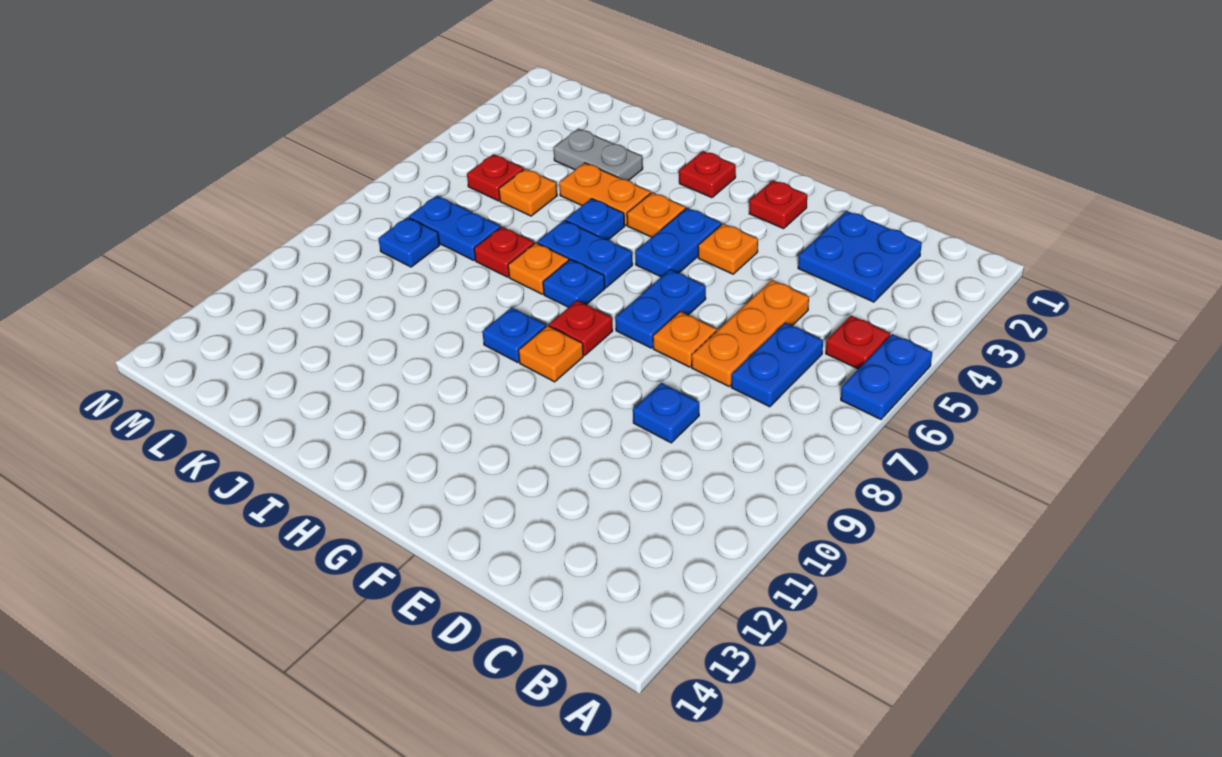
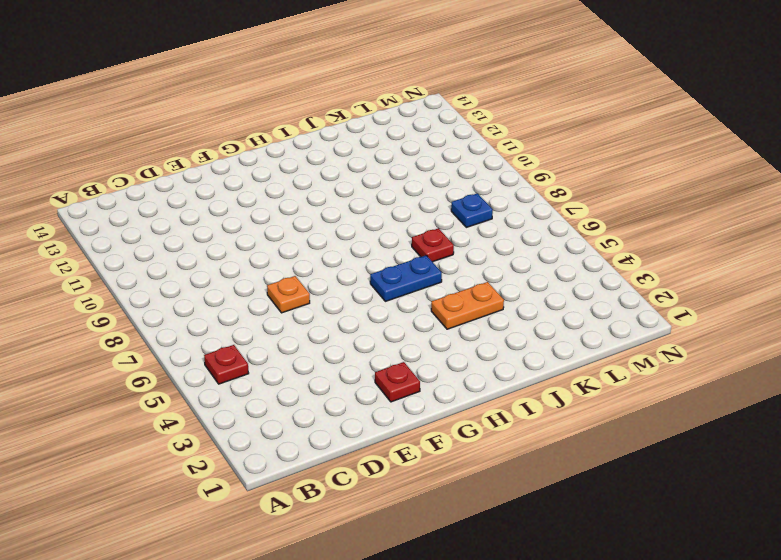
none -> blue 1x2 plate [841,334,932,419]
none -> blue 2x2 plate [798,211,922,302]
none -> blue 1x2 plate [731,323,823,407]

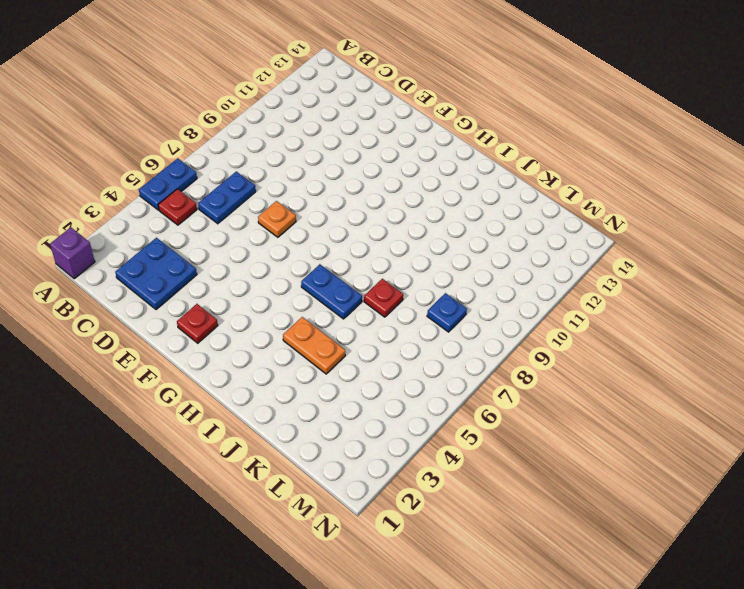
purple 1x1 brick [50,227,95,279] -> none
none -> orange 1x3 plate [692,280,809,386]
none -> blue 1x1 plate [633,383,699,443]
none -> orange 1x1 plate [698,224,758,274]

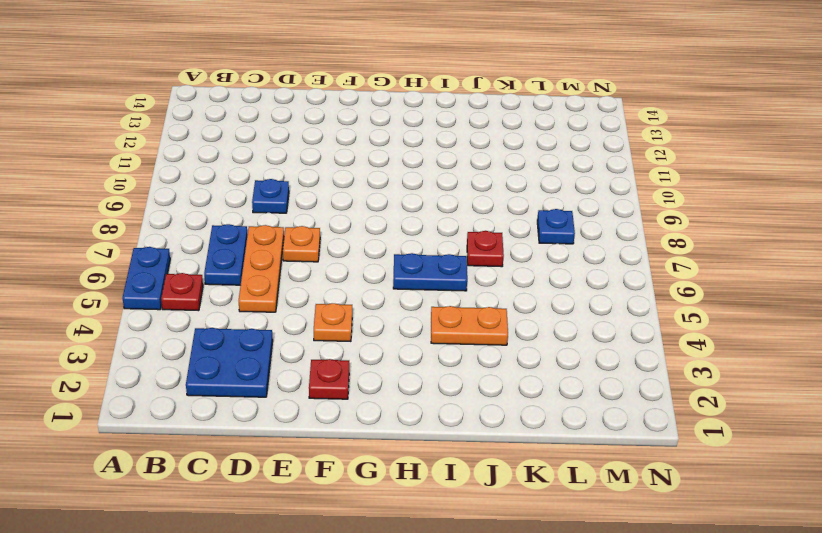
none -> blue 1x2 plate [615,270,706,348]
none -> blue 1x2 plate [635,208,721,277]
none -> red 1x1 plate [549,301,613,355]

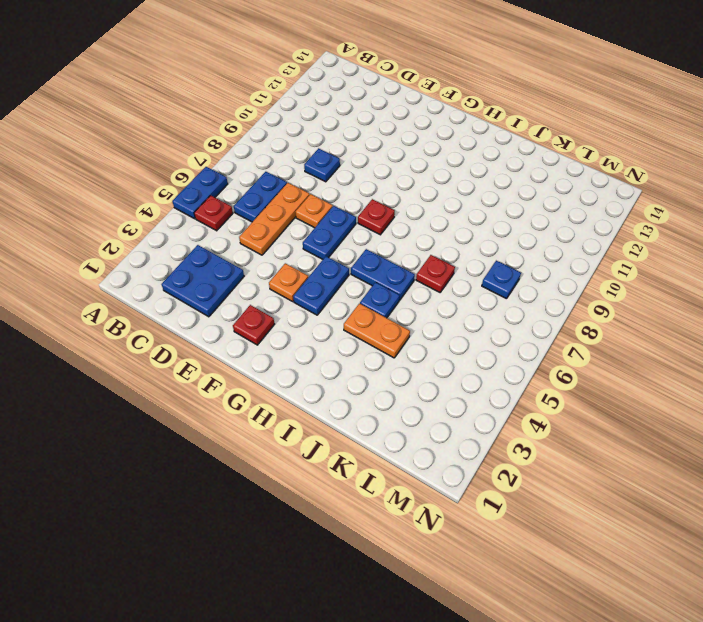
none -> orange 1x1 plate [518,325,583,382]
none -> red 1x1 plate [679,151,736,198]
none -> orange 1x1 plate [627,192,686,237]

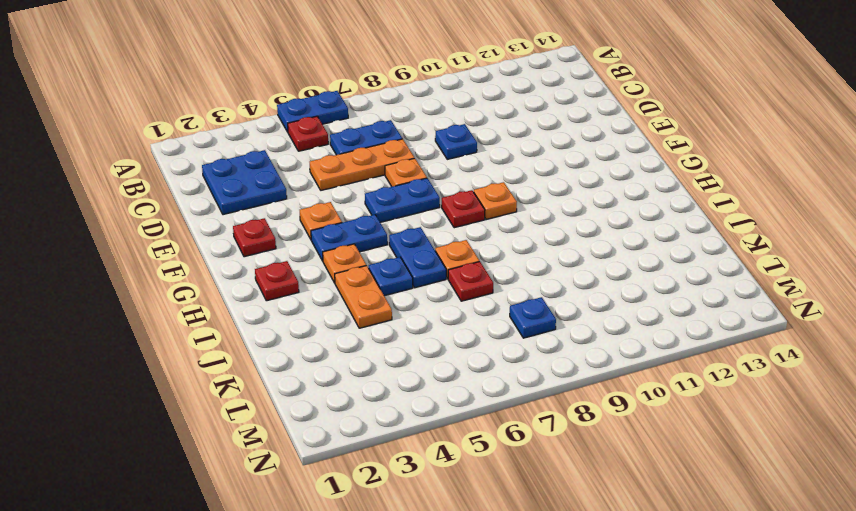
none -> blue 1x1 plate [543,259,605,307]
none -> blue 1x1 plate [482,307,546,363]
none -> grey 1x2 plate [553,129,643,181]

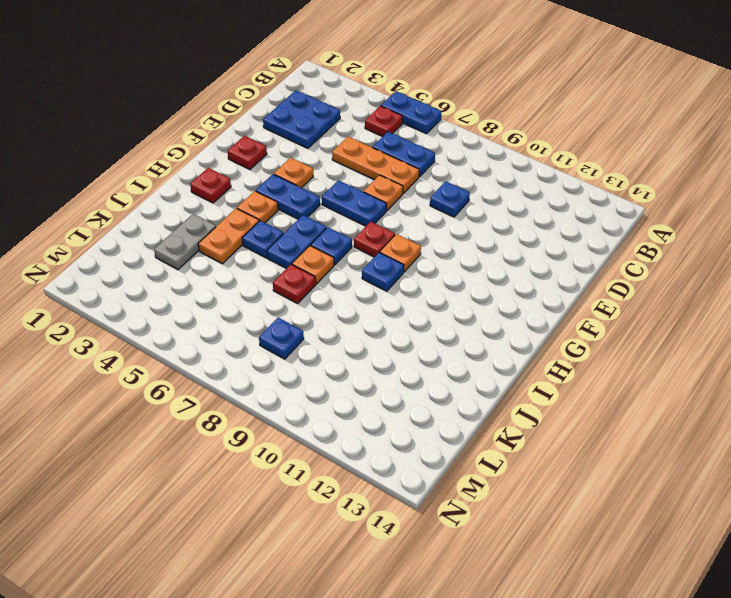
none -> orange 1x1 plate [499,169,557,216]
none -> blue 1x2 plate [409,196,500,260]
none -> red 1x1 plate [467,154,524,201]

